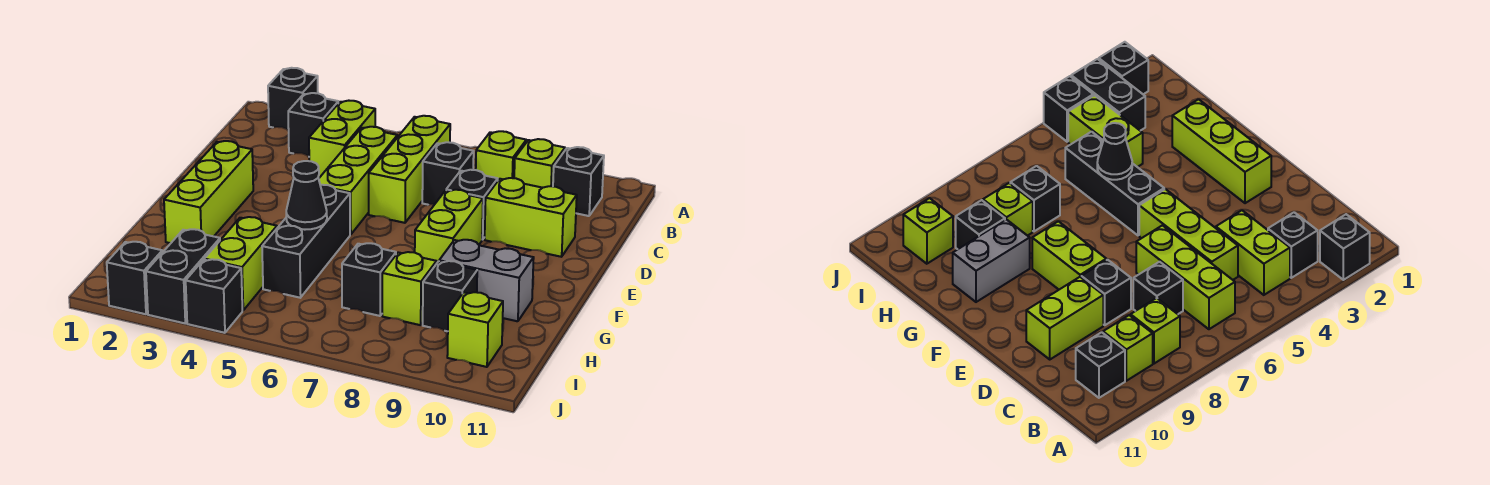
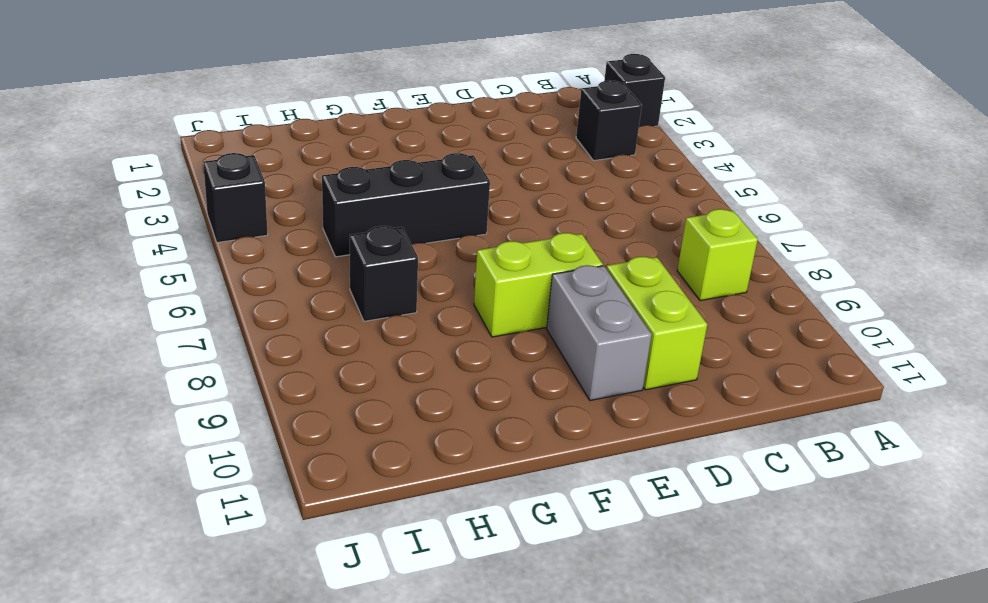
grey 1x2 brick [547,265,652,401] -> grey 1x2 brick moved to [439,240,534,321]
none -> lime 1x2 brick [309,101,375,178]
none -> lime 1x3 brick [369,116,450,223]
none -> lime 1x1 brick [514,139,565,188]

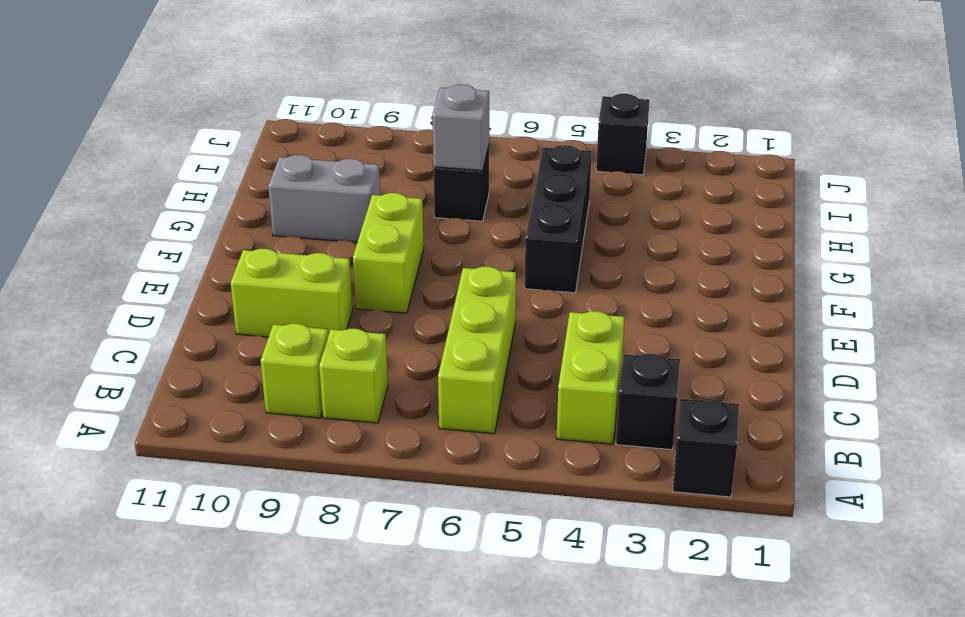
grey 1x1 brick [432,85,489,170] -> none
none -> black 1x1 brick [553,147,604,216]
none -> lime 1x3 brick [319,127,397,235]
none -> black 1x1 brick [422,142,474,205]

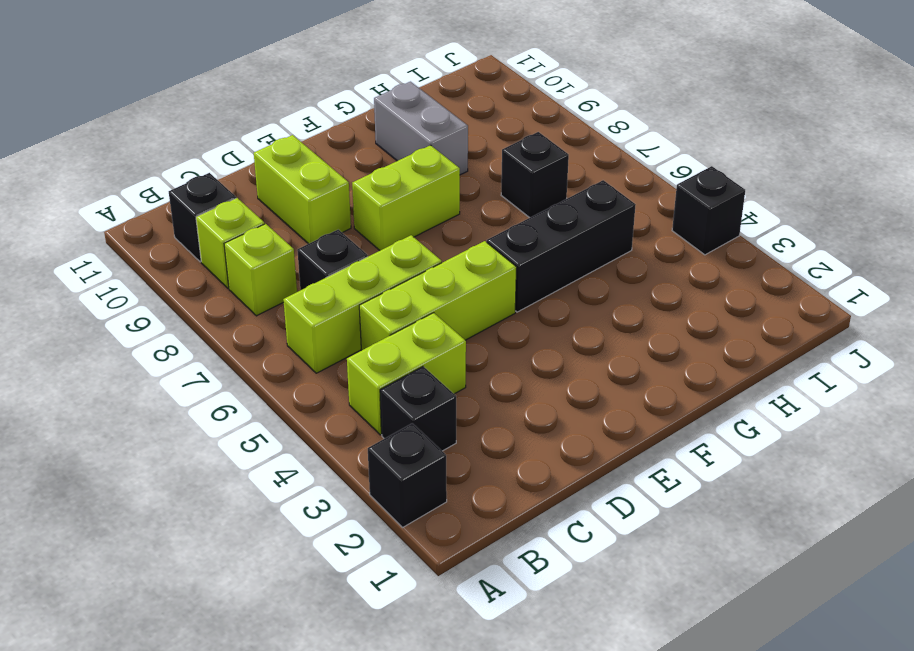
none -> black 1x1 brick [446,170,498,240]
none -> lime 1x3 brick [164,141,253,243]
none -> lime 1x2 brick [204,217,277,310]

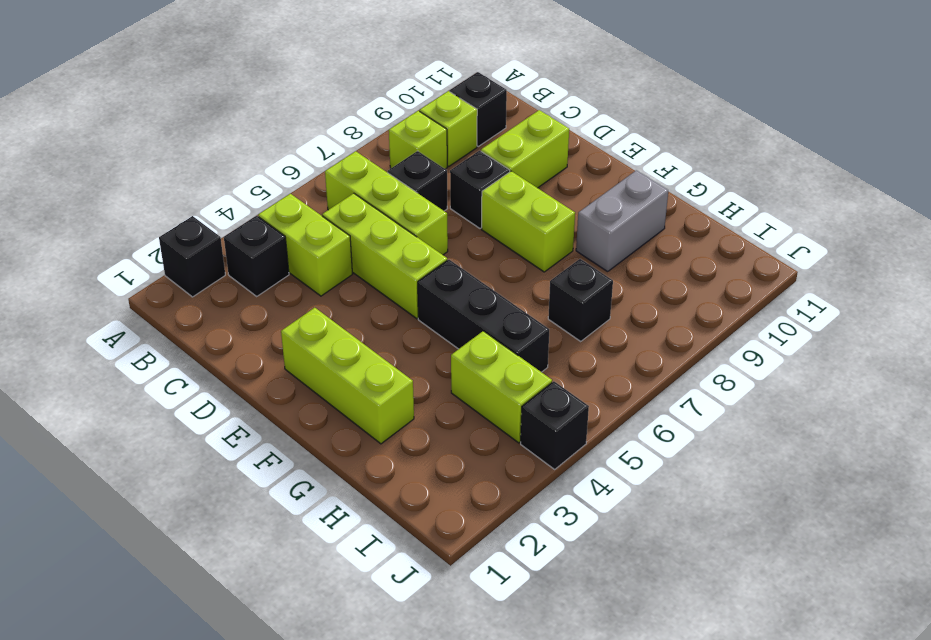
none -> lime 1x1 brick [382,252,437,325]
none -> black 1x1 brick [423,261,477,331]
none -> black 1x2 brick [146,229,220,323]

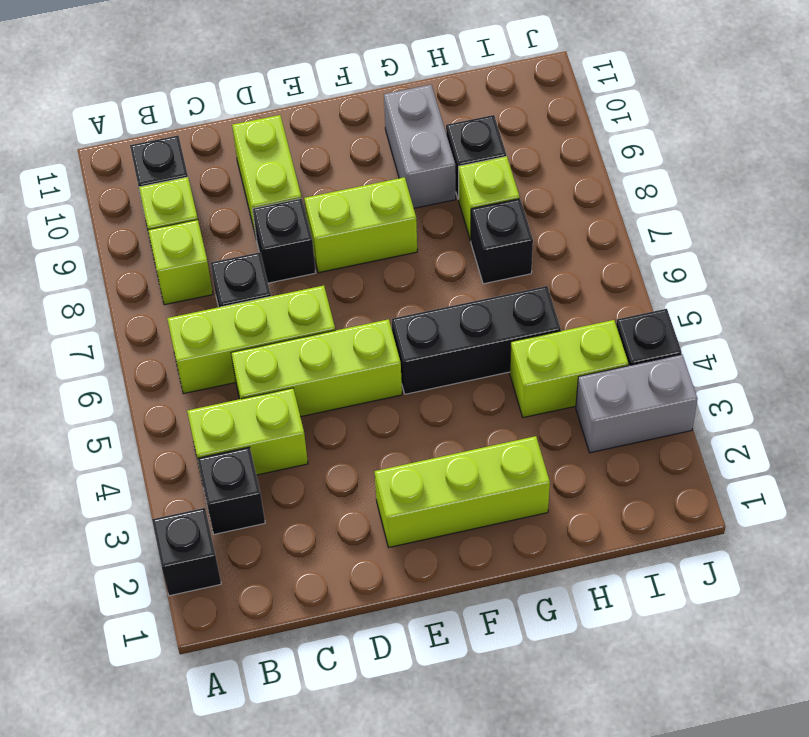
grey 1x2 brick [576,354,697,453] -> black 1x2 brick [146,229,220,323]
none -> lime 1x1 brick [447,292,503,367]
none -> black 1x1 brick [107,242,162,314]
none -> black 1x1 cone [286,161,327,230]

